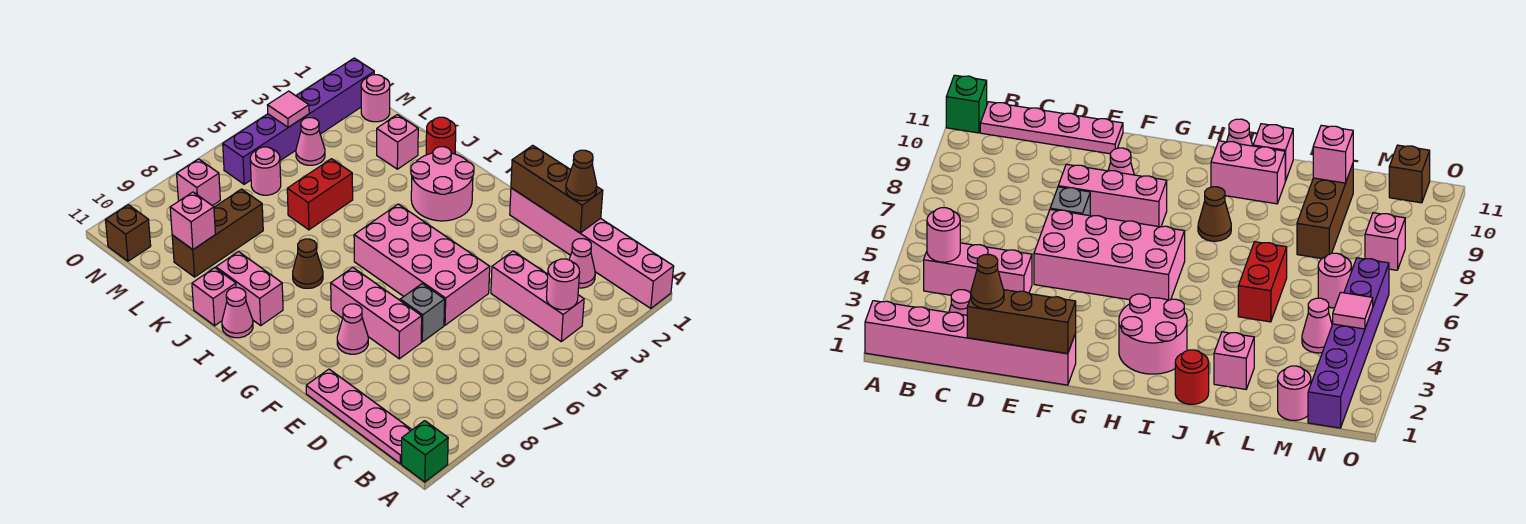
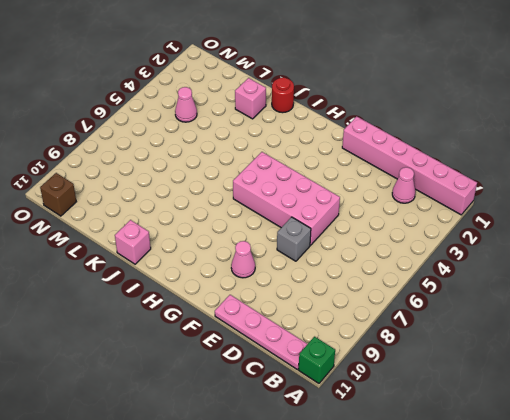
none -> pink 1x3 brick [491,251,584,342]
none -> pink 1x3 brick [331,268,422,359]
none -> pink 2x2 round brick [411,147,474,221]

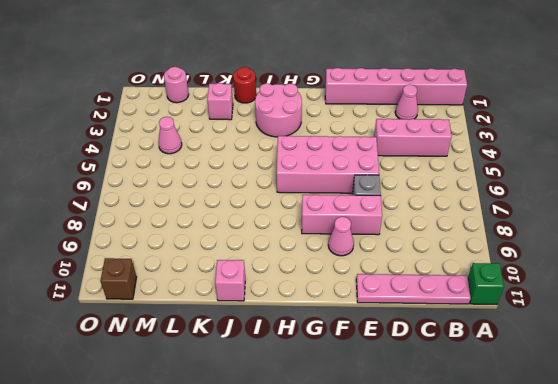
none -> brown 1x1 cone [293,239,323,288]
none -> pink 1x2 brick [216,252,283,325]
none -> pink 1x1 cone [222,288,253,338]

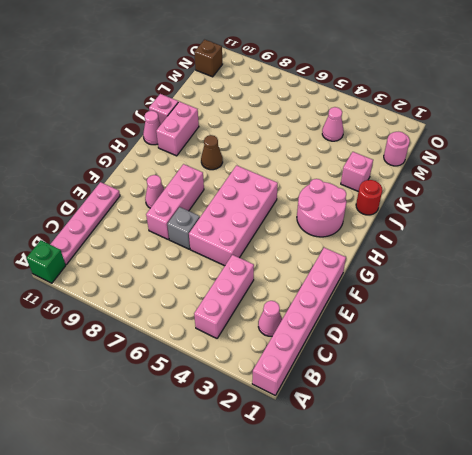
none -> red 1x2 brick [287,159,353,230]
none -> brown 1x3 brick [172,189,263,277]
none -> pink 1x1 round brick [250,147,281,195]

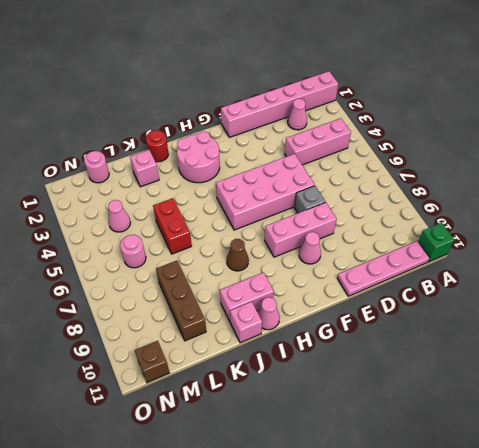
none -> purple 1x6 brick [223,58,374,184]
none -> pink 1x1 brick [177,159,220,206]
none -> pink 1x1 round brick [546,259,580,310]

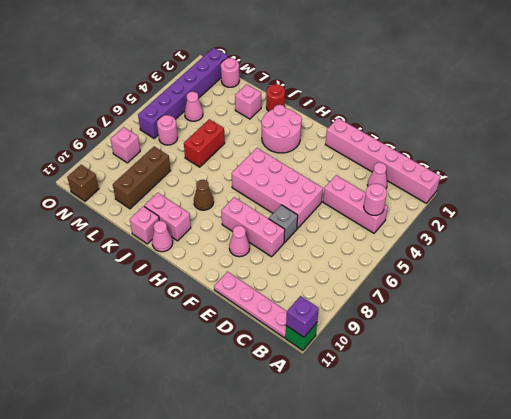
purple 1x1 brick [286,296,319,337] -> none
none -> brown 1x3 brick [511,145,603,233]
none -> pink 1x1 brick [170,192,215,249]
none -> pink 1x1 tile [268,91,309,127]

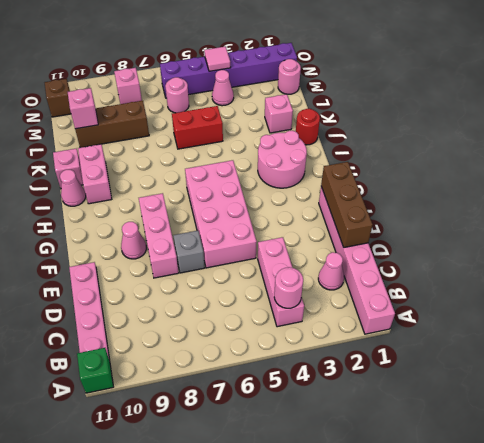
none -> brown 1x1 cone [293,239,323,288]
none -> brown 1x1 cone [566,150,597,201]

